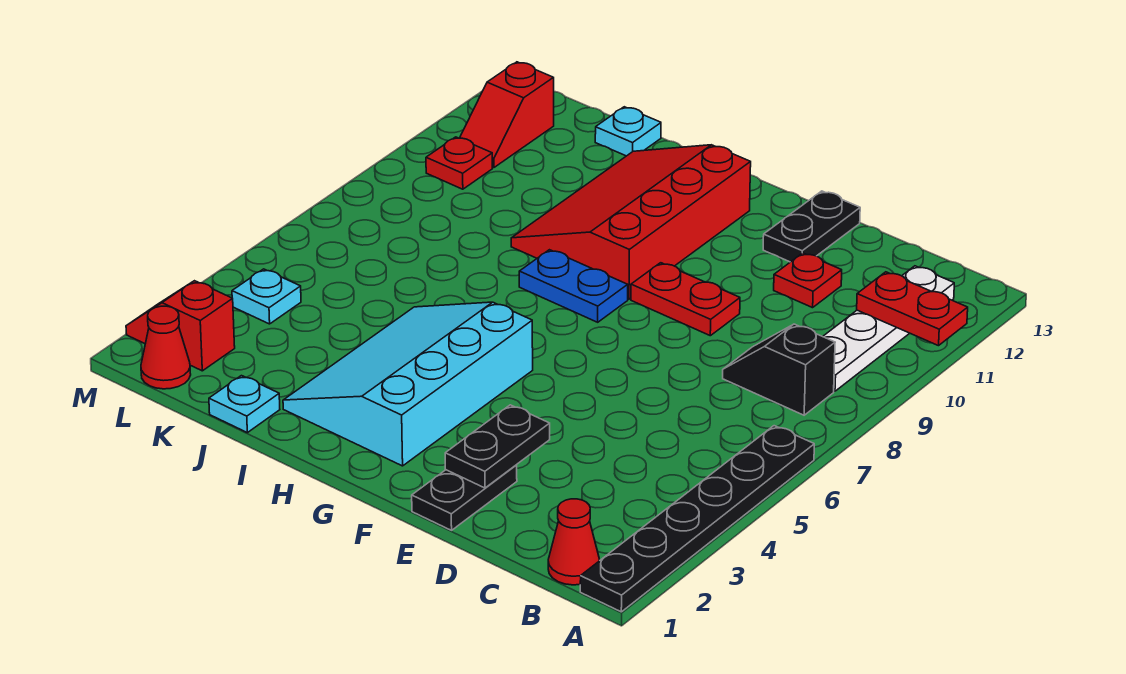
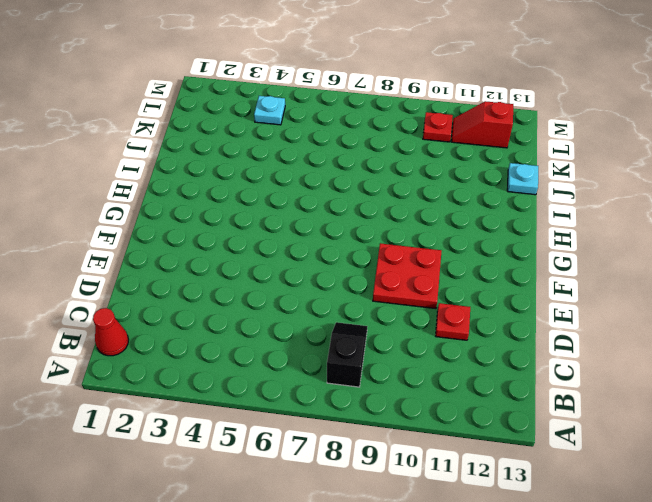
red 2x2 plate [373,243,441,309] -> red 1x2 plate [631,263,740,336]
none -> black 1x6 plate [580,426,814,612]
none -> white 1x4 plate [823,266,954,391]
none -> black 1x2 plate [412,465,517,530]

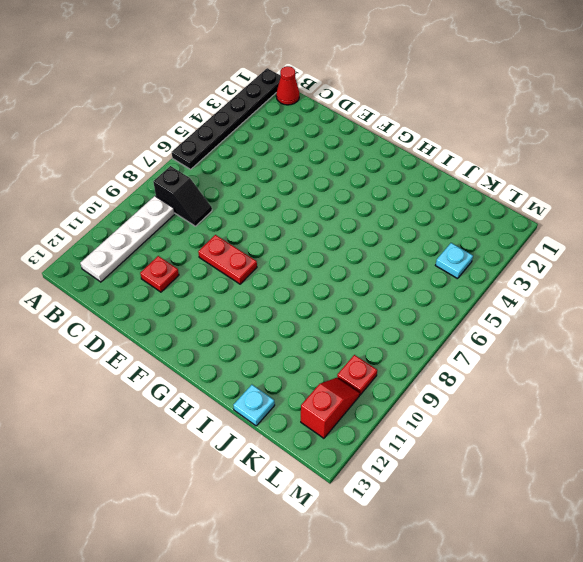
none -> black 1x2 plate [412,465,517,530]
none -> black 1x2 plate [763,191,860,262]
none -> cyan 3x4 slope [283,302,533,466]

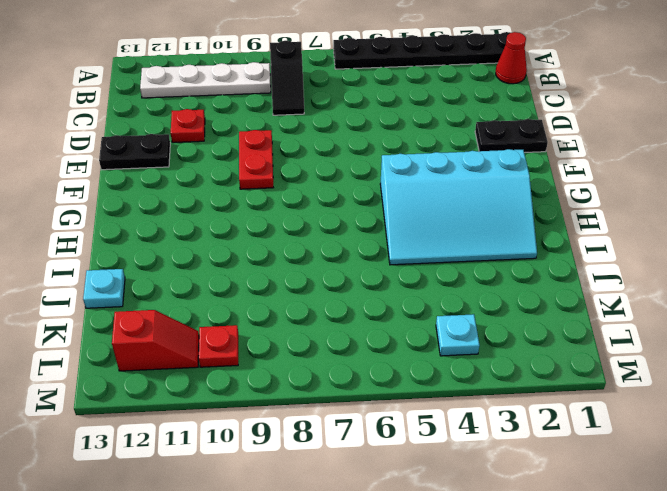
none -> blue 1x2 plate [519,250,628,322]
none -> red 3x4 slope [511,145,751,299]
none -> cyan 1x1 plate [209,376,280,433]

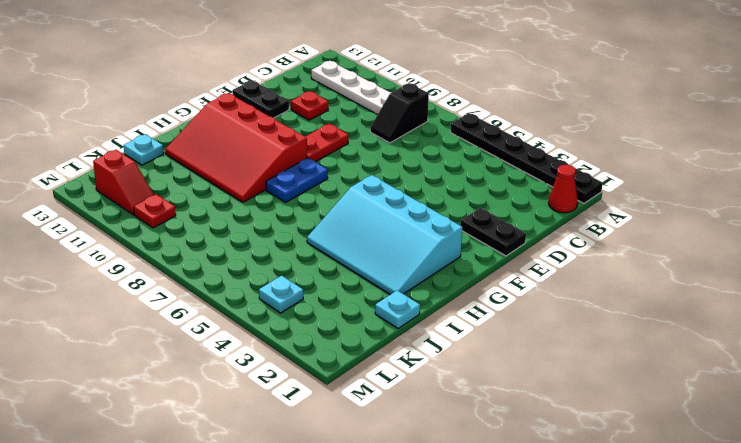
none -> red 1x1 cone [141,306,191,389]
none -> red 1x2 slope [126,281,235,371]
none -> red 1x2 plate [857,272,968,346]

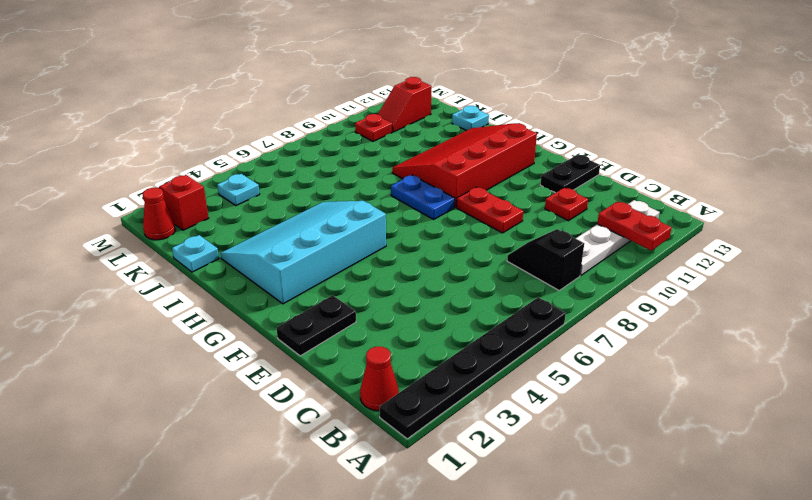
none -> black 1x2 plate [445,405,550,488]

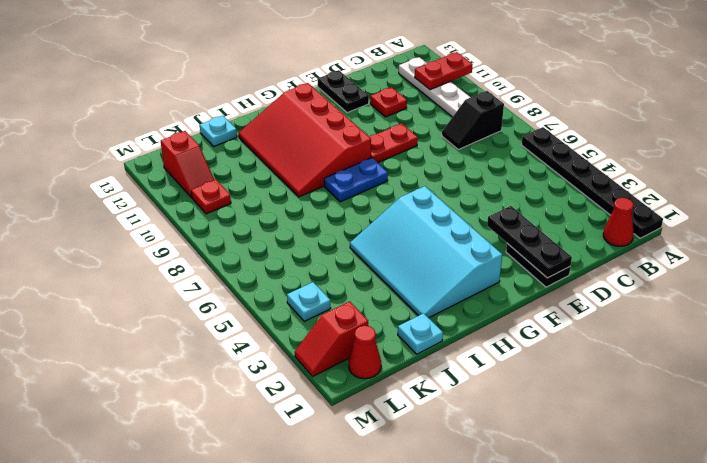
black 1x3 plate [487,206,572,278] -> black 1x2 plate [445,405,550,488]

